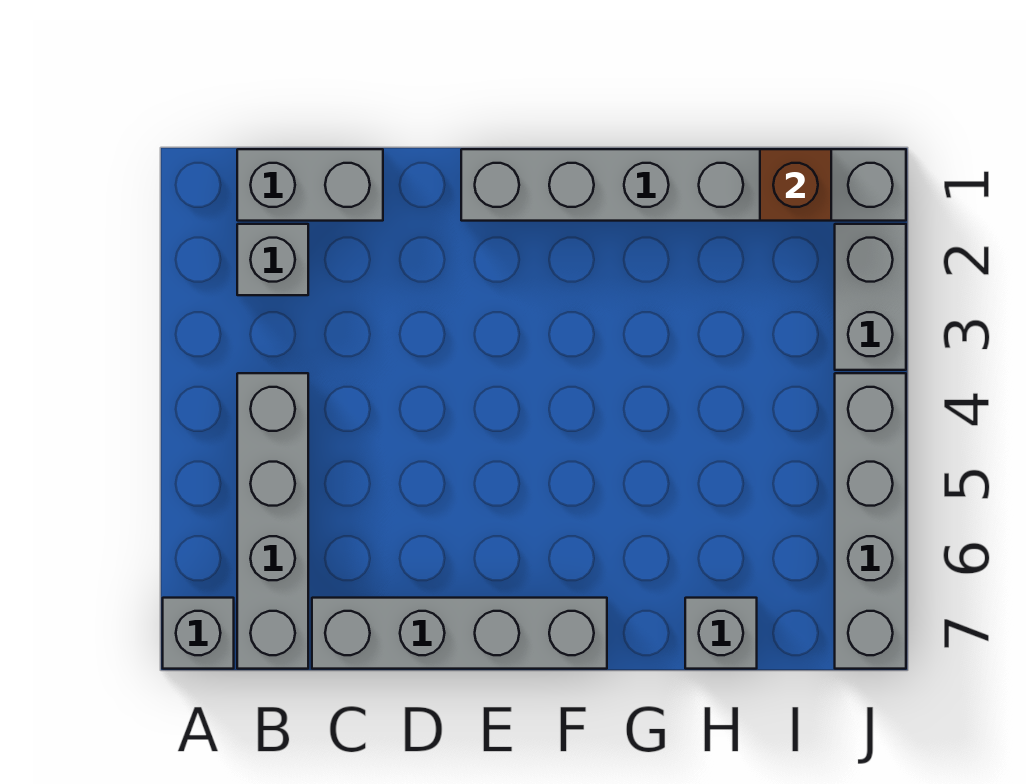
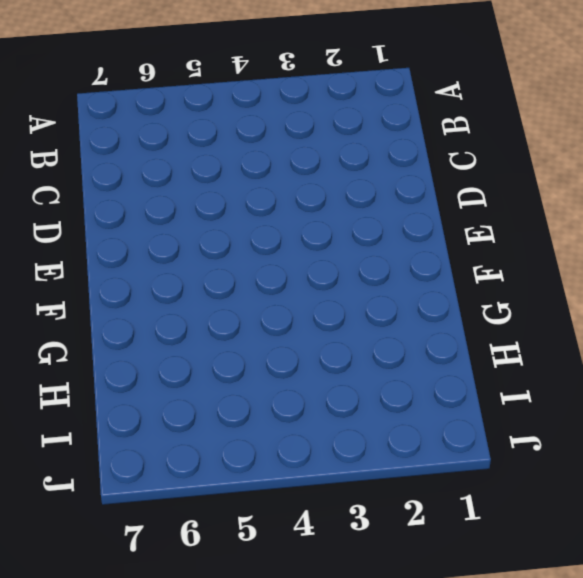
none -> grey 1x1 brick [163,598,234,669]
none -> grey 1x2 brick [237,149,383,221]

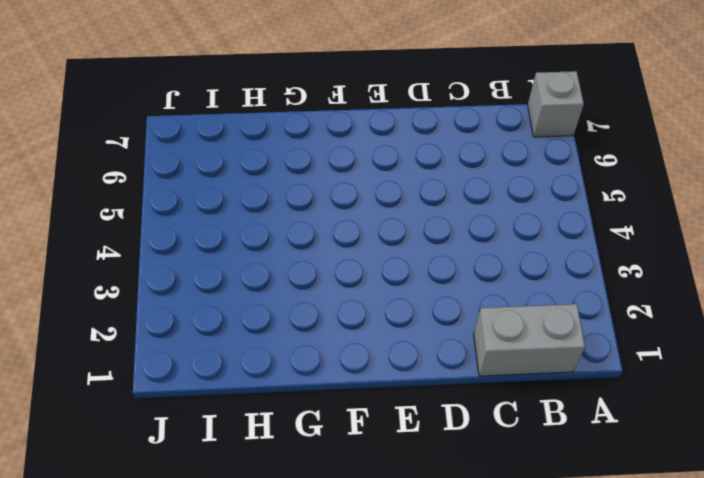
none -> grey 1x1 brick [237,224,308,295]
none -> grey 1x4 brick [237,373,308,669]

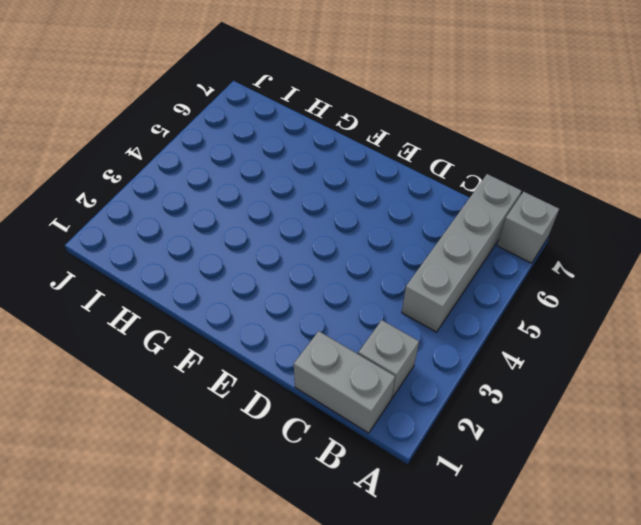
none -> grey 1x4 brick [312,598,607,669]
none -> grey 1x6 brick [461,149,906,221]

